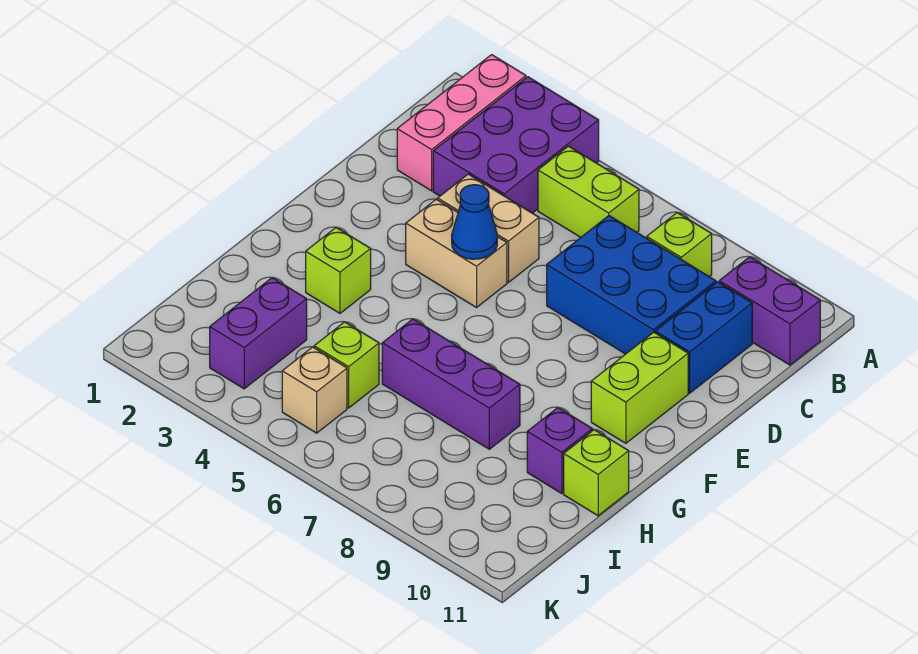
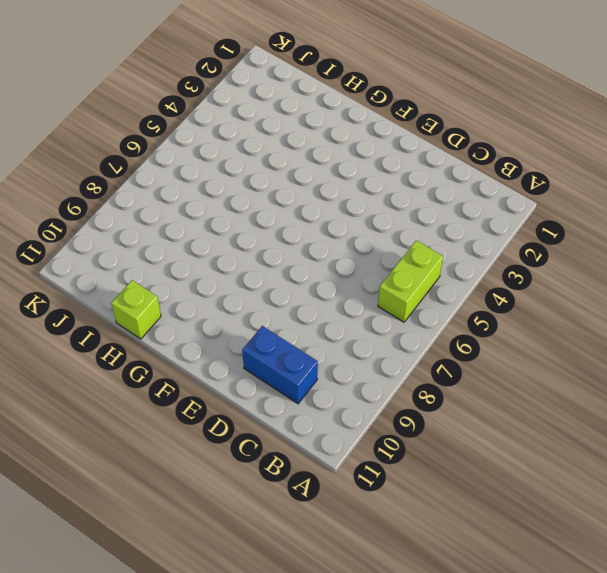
none -> pink 1x3 brick [397,55,526,191]
none -> purple 2x3 brick [433,77,599,213]
none -> lime 1x1 brick [647,213,712,277]

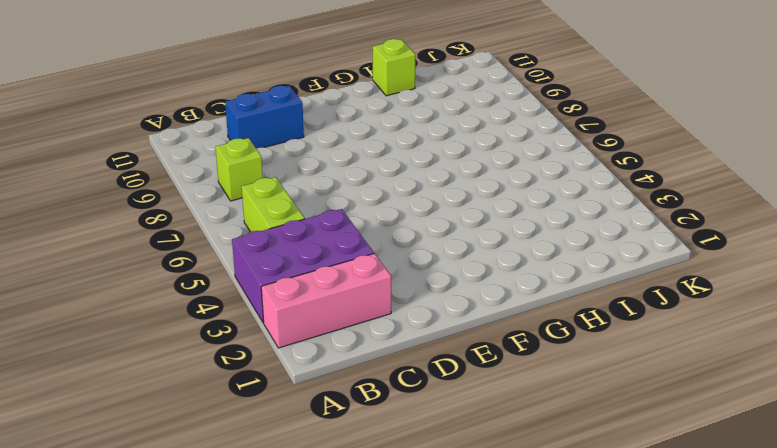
none -> purple 1x2 brick [719,257,820,365]
none -> blue 2x3 brick [547,216,716,354]
none -> tan 1x2 brick [438,174,539,282]

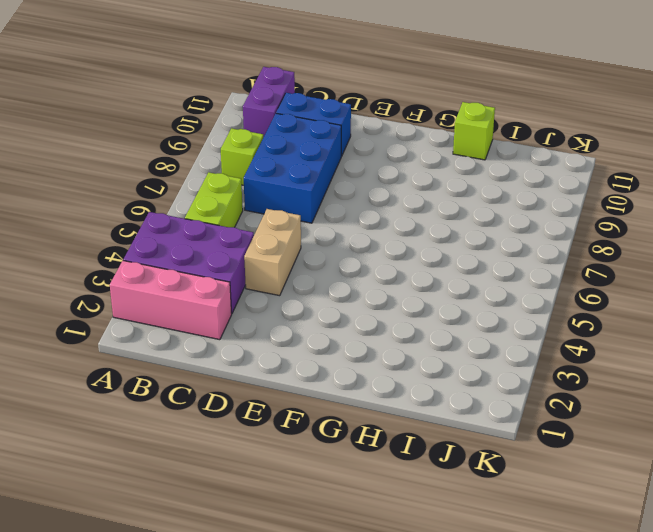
none -> tan 1x2 brick [406,199,507,308]
none -> lime 1x2 brick [591,332,688,443]
none -> lime 1x1 brick [306,227,371,313]

